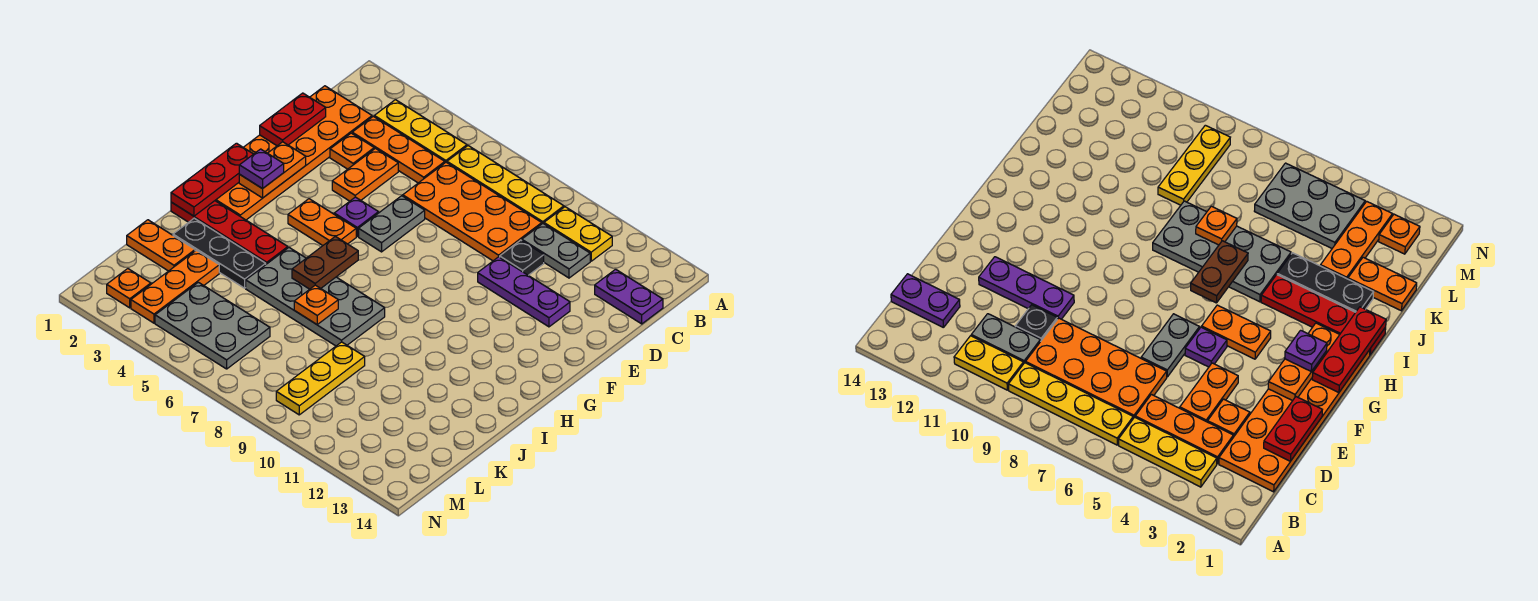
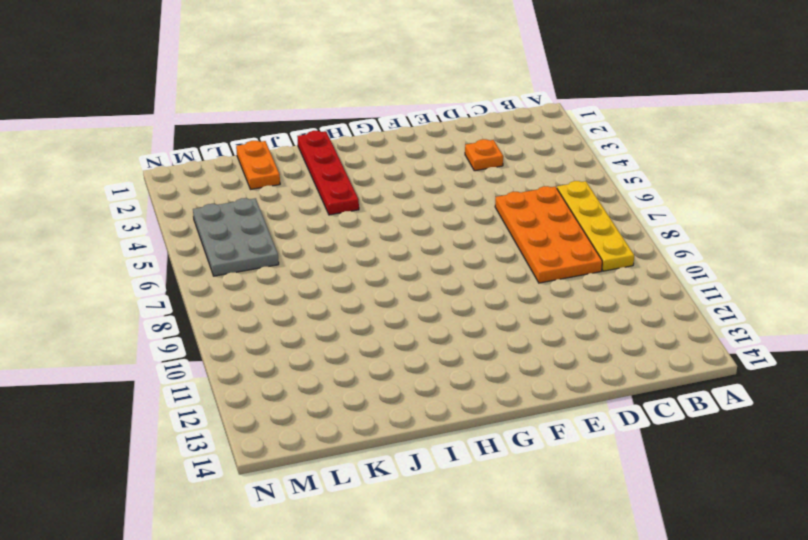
none -> yellow 1x3 plate [374,100,467,163]
none -> yellow 1x2 plate [544,207,612,261]
none -> orange 2x6 plate [215,86,372,220]

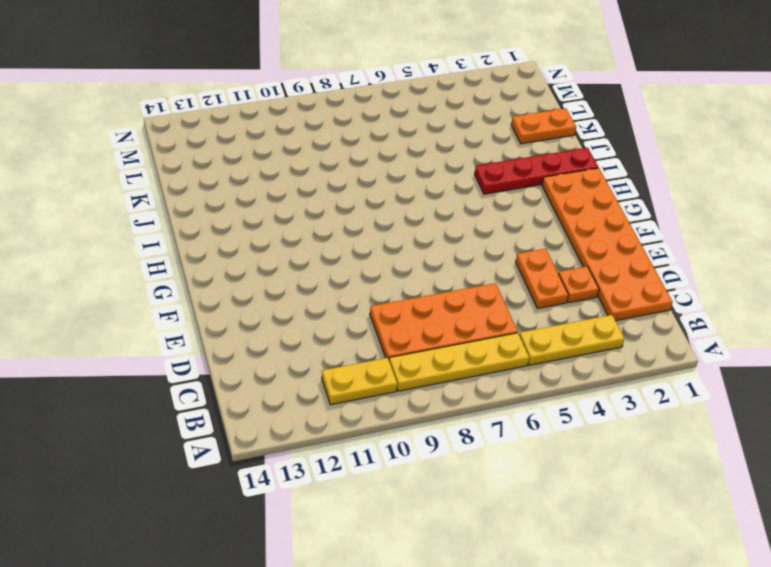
none -> orange 1x3 plate [352,116,445,183]
none -> grey 1x2 plate [522,224,590,278]
none -> purple 1x2 plate [595,269,663,324]

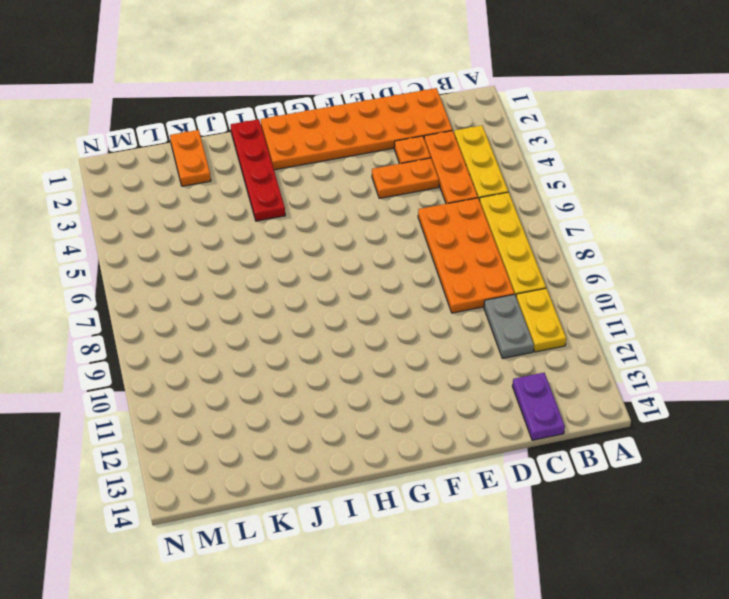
none -> black 1x1 plate [500,240,544,275]
none -> grey 1x2 plate [359,196,425,252]
none -> purple 1x3 plate [478,257,570,327]

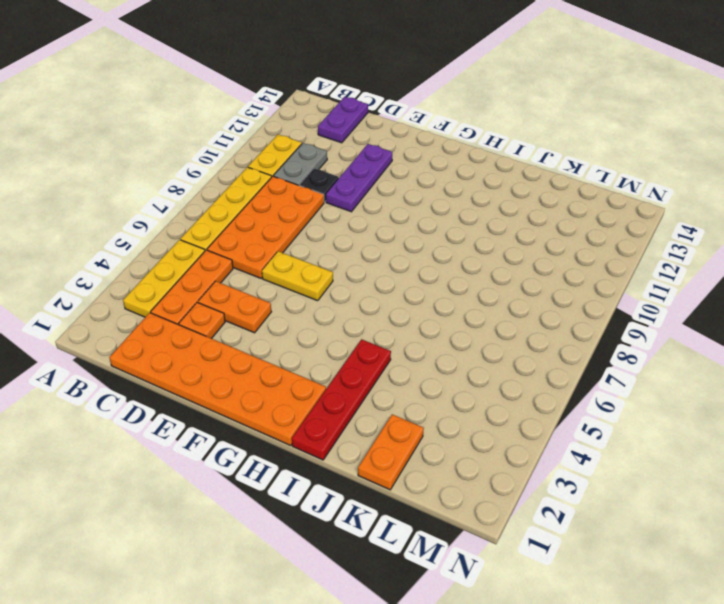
yellow 1x2 plate [262,251,333,301] -> grey 1x2 plate [359,196,425,252]
none -> purple 1x1 plate [334,197,378,236]
none -> orange 1x2 plate [288,199,356,245]
none -> grey 2x4 plate [246,248,385,346]

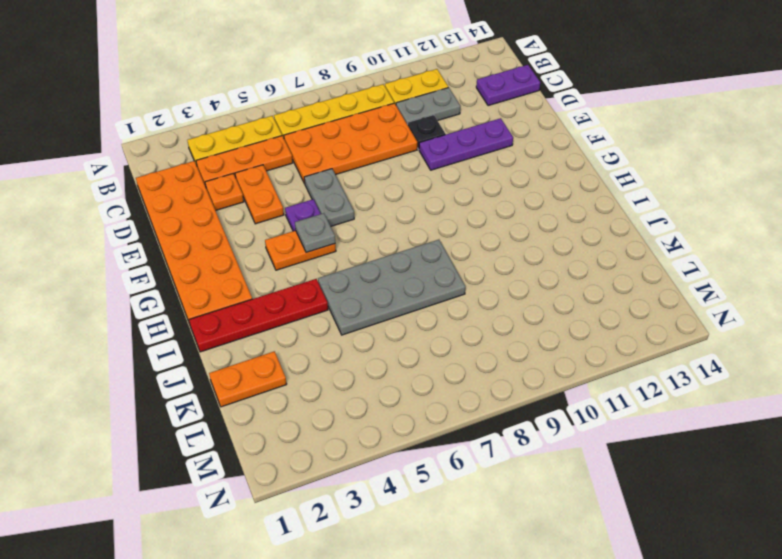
grey 1x1 plate [295,213,335,253] -> none
none -> black 1x3 plate [173,218,266,288]
none -> orange 1x3 plate [131,250,219,323]
none -> yellow 1x3 plate [276,342,365,415]

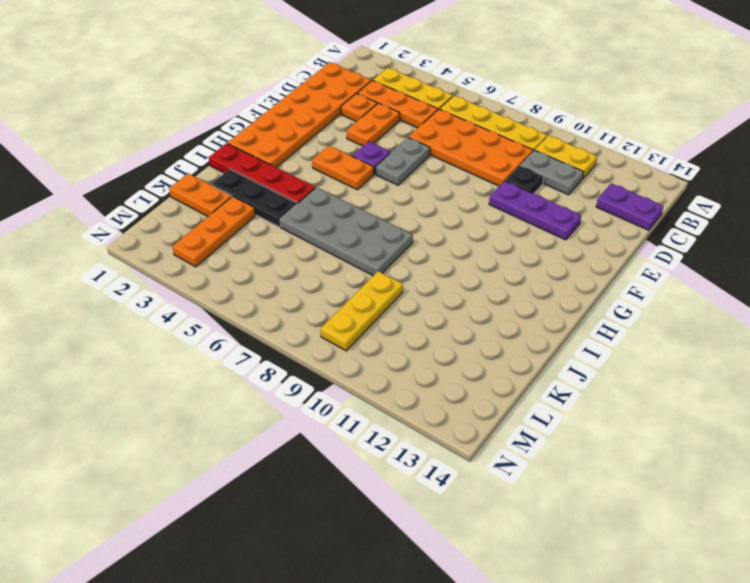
none -> grey 2x3 plate [155,282,270,369]
none -> orange 1x1 plate [107,269,151,308]
none -> red 1x2 plate [260,93,326,146]

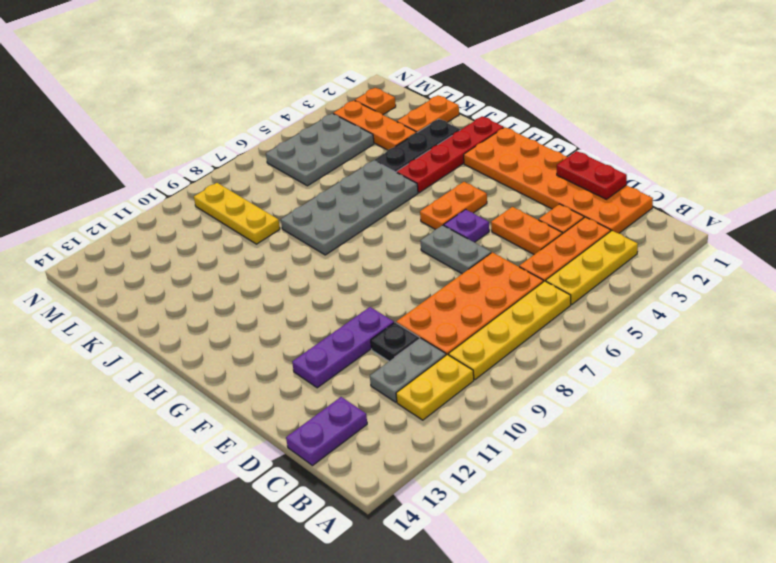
none -> orange 1x2 plate [239,142,306,198]
none -> red 1x3 plate [171,143,253,216]
none -> brown 1x2 plate [292,236,358,289]

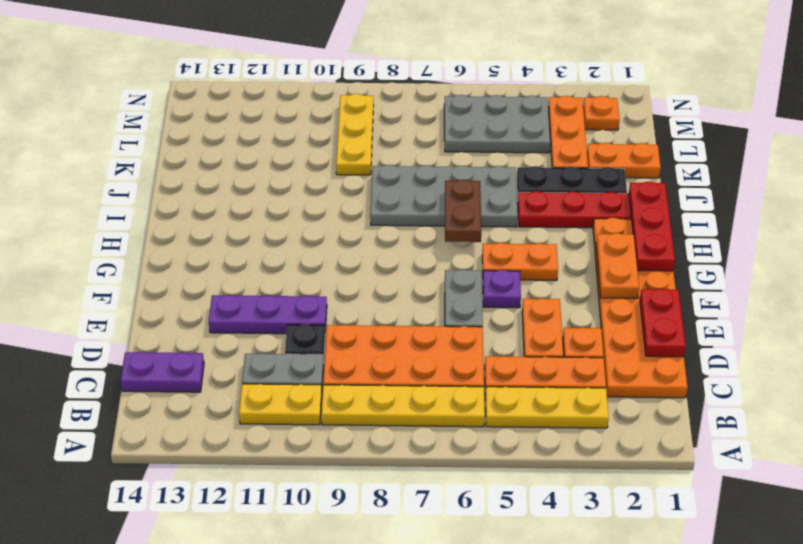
none -> orange 1x1 plate [294,285,338,324]
none -> purple 1x1 plate [239,149,284,189]

